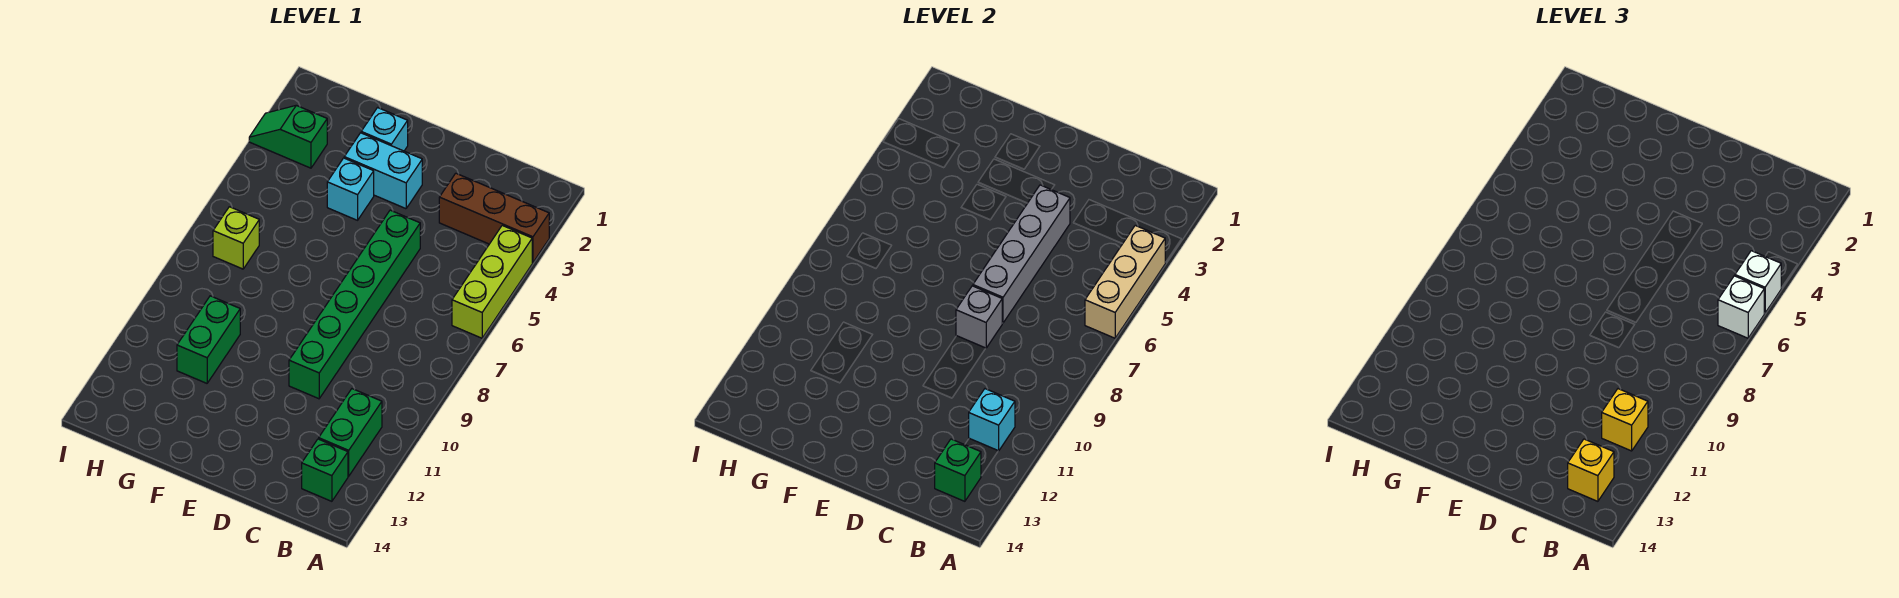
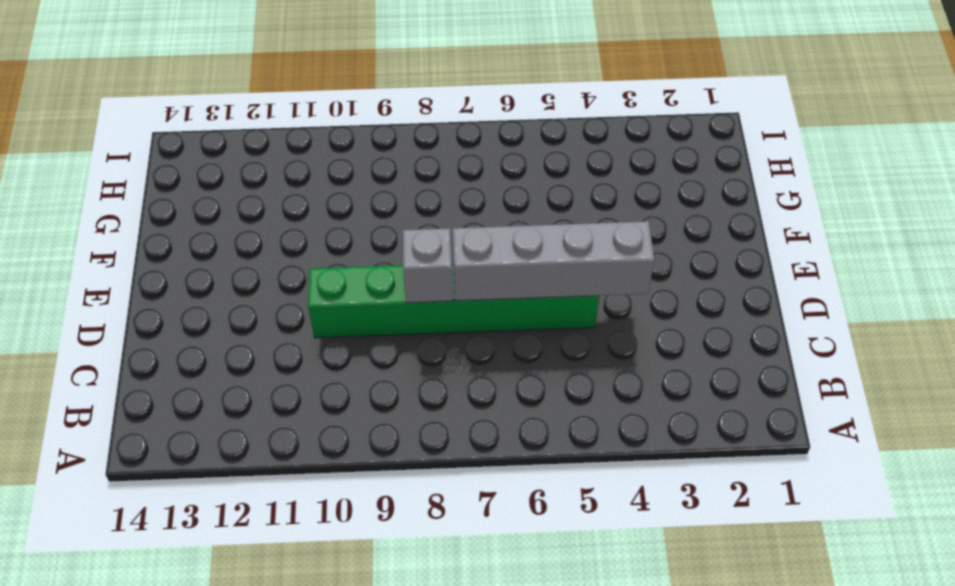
none -> brown 1x3 brick [439,173,549,263]
none -> lime 1x3 brick [452,225,532,338]
none -> green 1x2 brick [319,389,382,476]

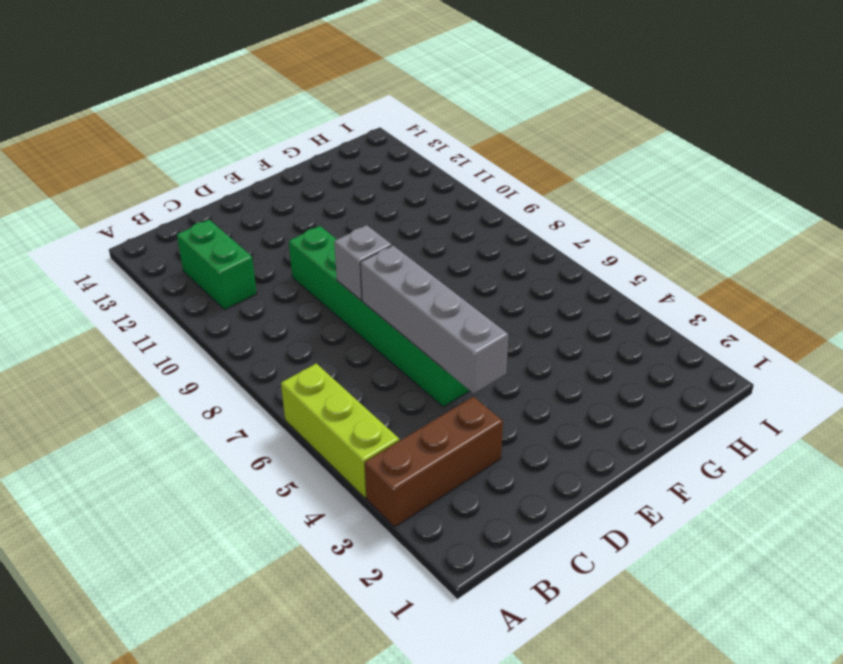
none -> green 1x1 brick [302,439,348,501]
none -> cyan 1x2 brick [344,133,422,209]
none -> cyan 1x1 brick [361,108,408,151]

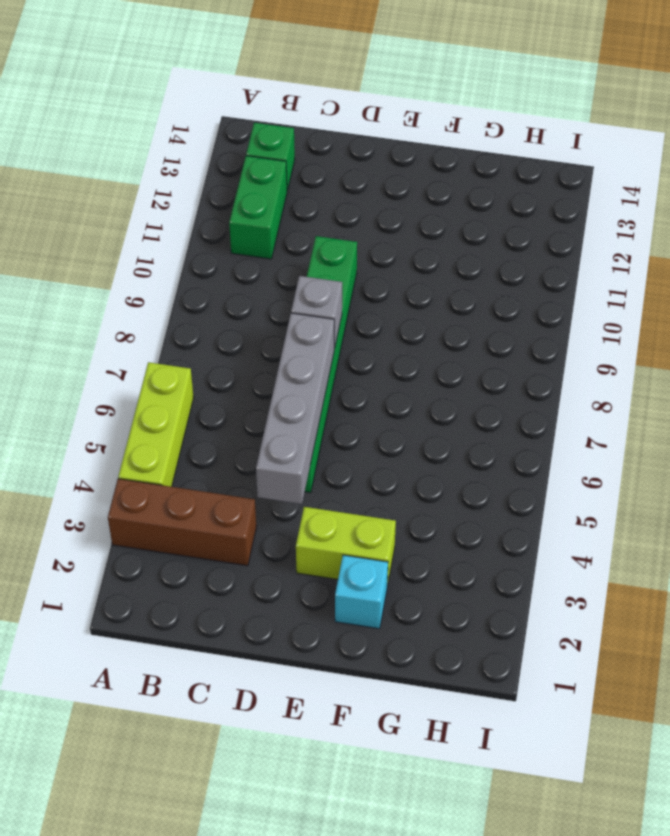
lime 1x2 brick [296,507,396,586] -> cyan 1x2 brick [344,133,422,209]
none -> cyan 1x1 brick [327,158,374,220]
none -> green 1x2 brick [177,296,240,383]
none -> green 1x2 slope [249,105,327,168]

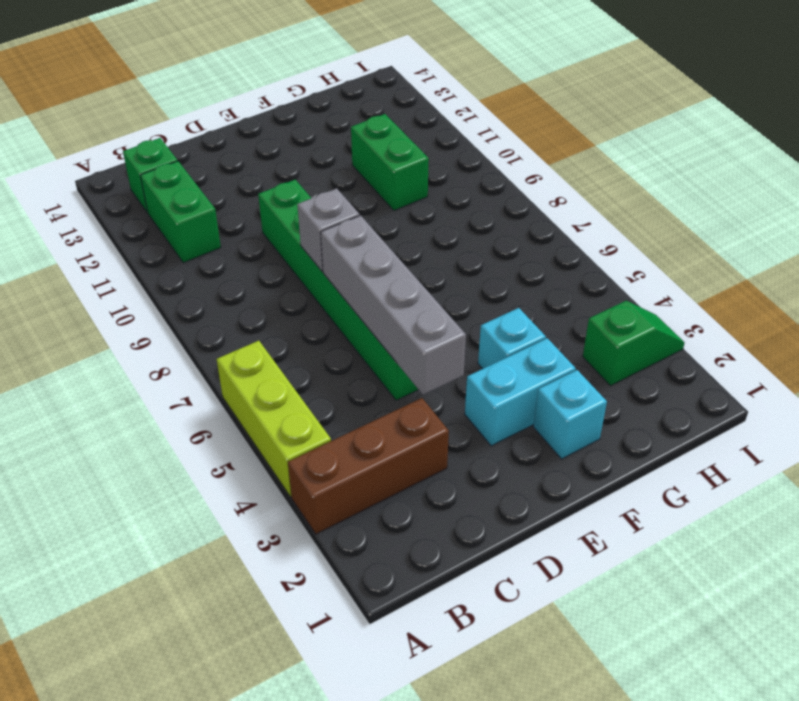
none -> lime 1x1 brick [213,207,259,269]
none -> tan 1x3 brick [1085,225,1165,338]
none -> cyan 1x1 brick [969,389,1015,451]

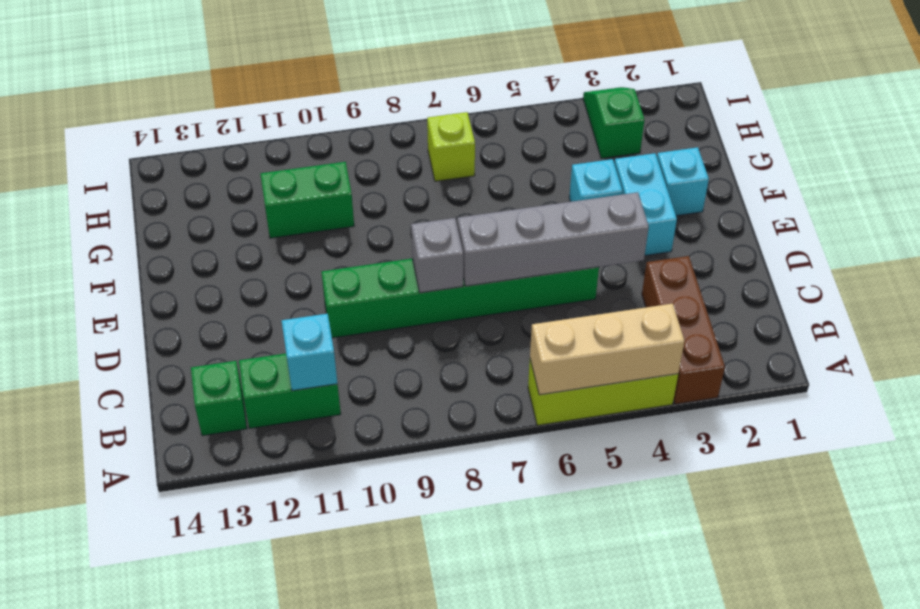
none -> green 1x1 brick [935,439,981,501]
none -> white 1x1 brick [1735,251,1781,313]
none -> white 1x1 brick [1718,276,1764,338]

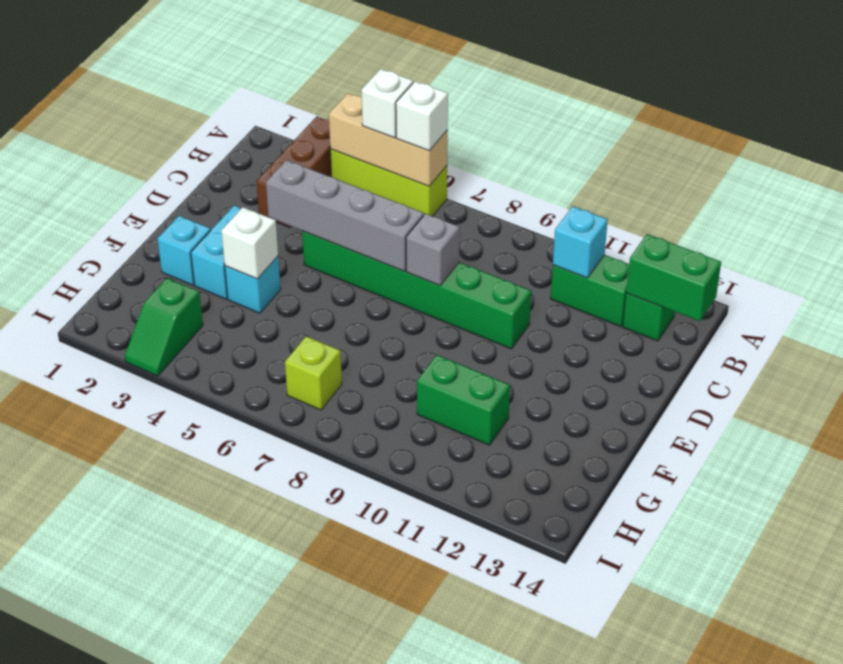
green 1x2 brick [626,234,721,321] -> green 1x1 brick [935,439,981,501]
white 1x1 brick [221,207,278,279] -> none
none -> yellow 1x1 brick [1602,389,1648,451]
none -> yellow 1x1 brick [1568,439,1614,501]

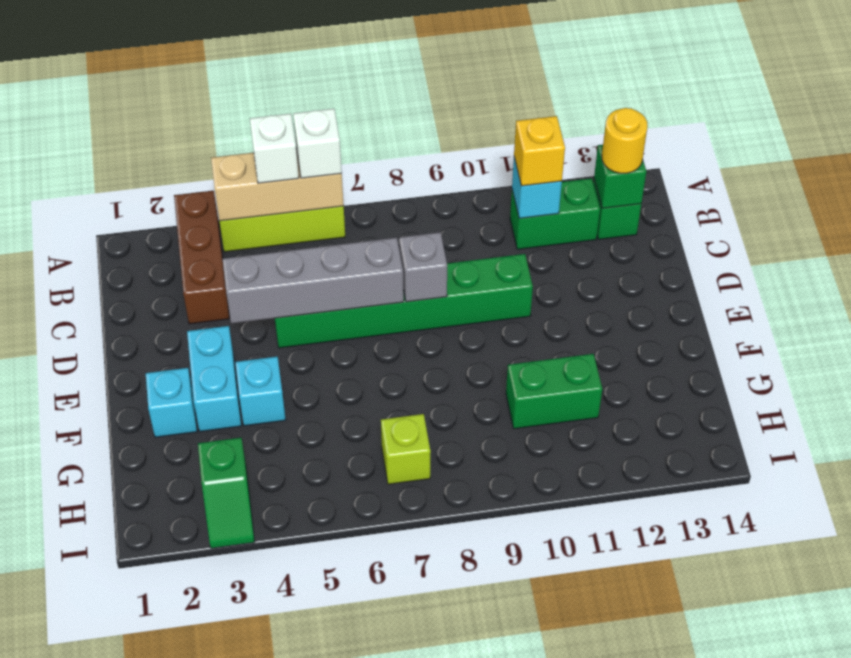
yellow 1x1 round brick [602,108,648,173] -> yellow 1x1 brick [1568,439,1614,501]

